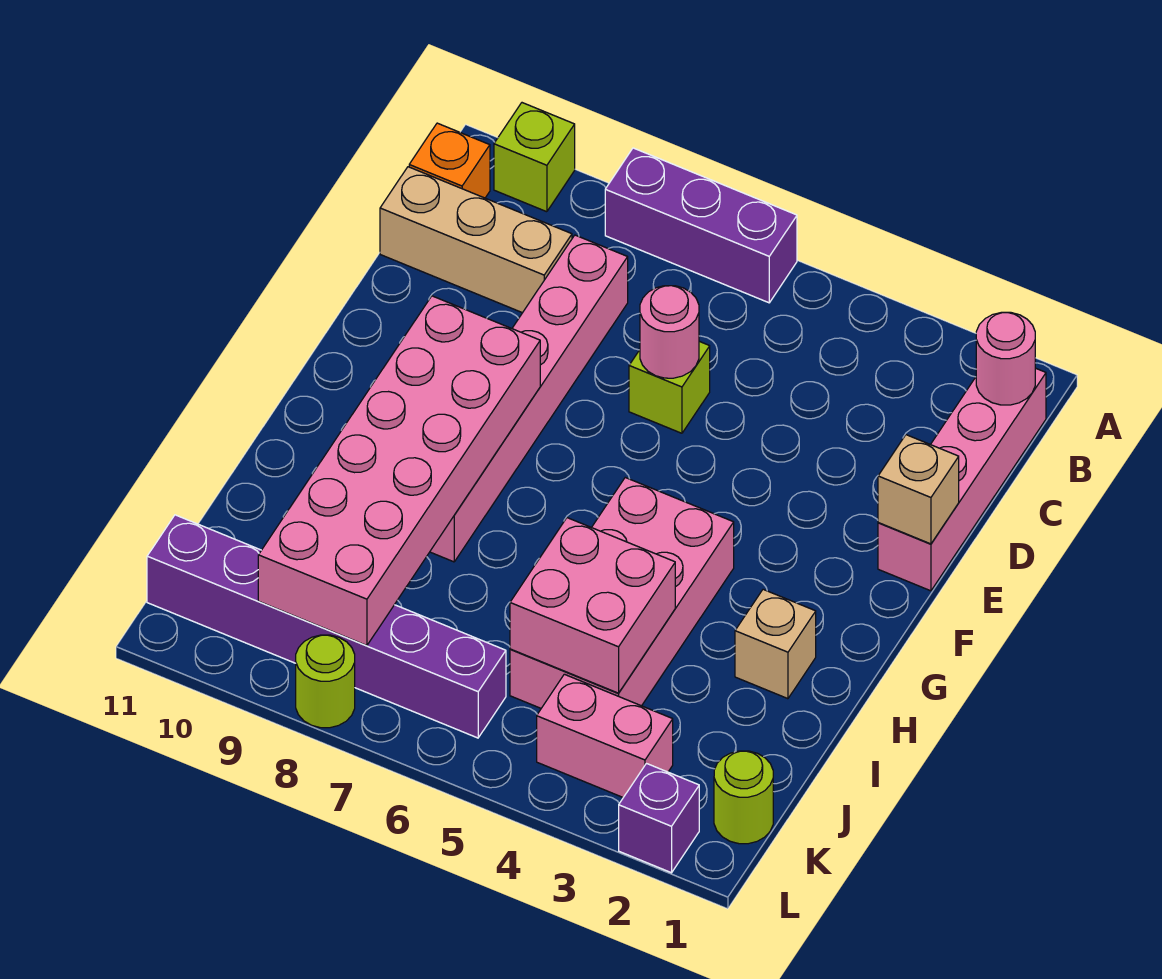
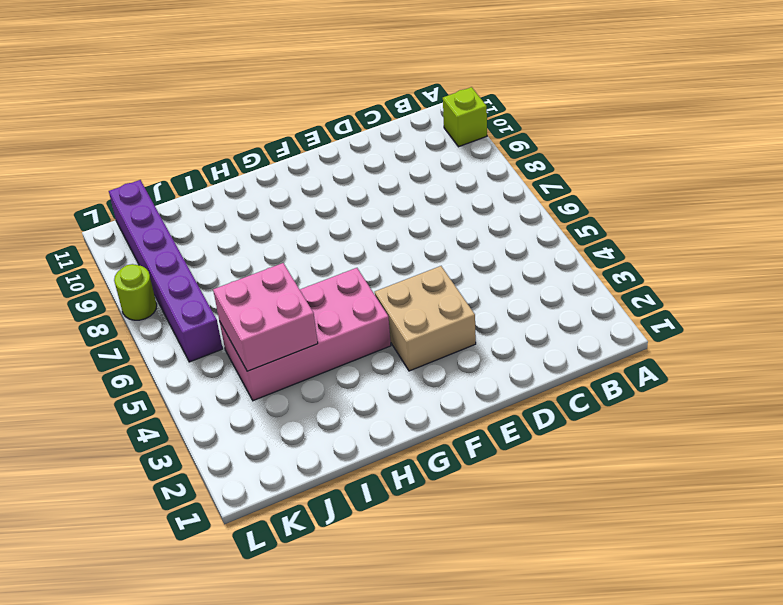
tan 2x2 brick [375,266,476,371] -> none
none -> purple 1x3 brick [605,148,797,303]
none -> pink 1x4 brick [878,368,1046,591]
none -> orange 1x1 brick [409,123,490,198]

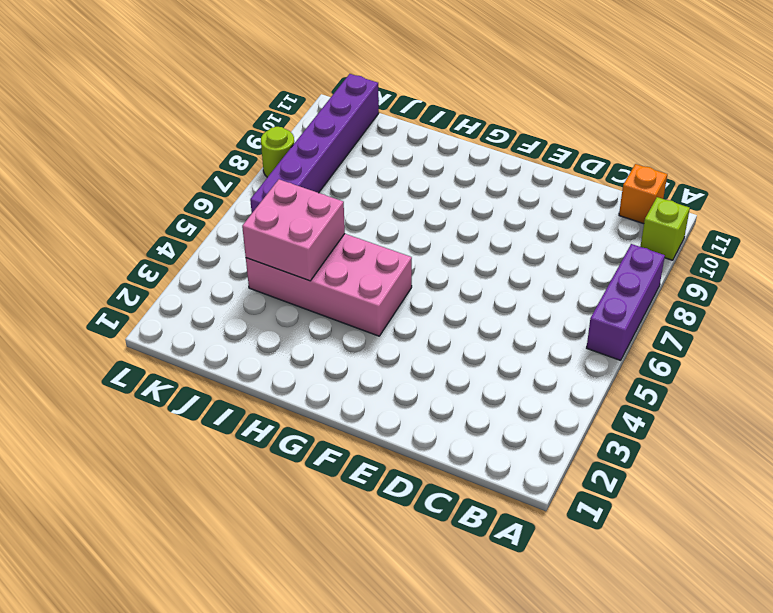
none -> pink 1x4 brick [878,368,1046,591]
none -> pink 1x6 brick [430,235,628,562]
none -> tan 1x3 brick [380,167,572,313]

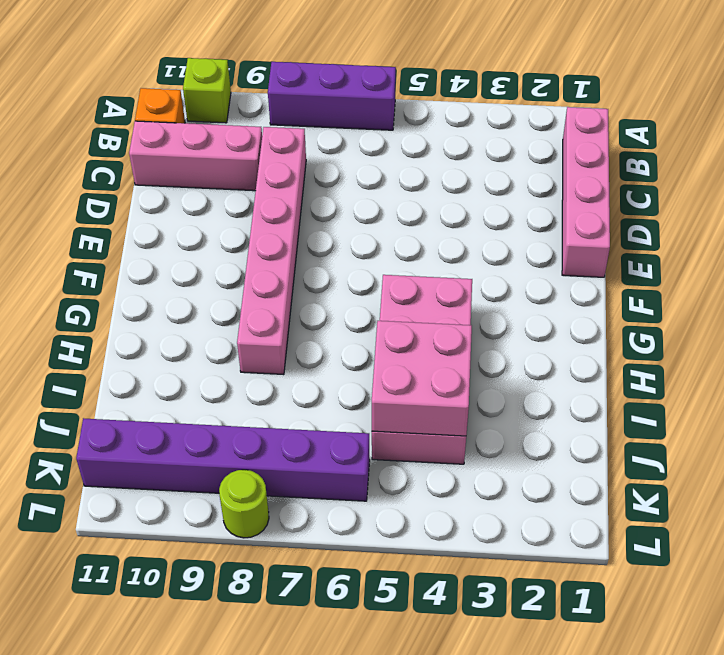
pink 1x3 brick [129,121,262,191] -> tan 1x3 brick [380,167,572,313]
none -> lime 1x1 brick [629,341,710,433]
none -> tan 1x1 brick [735,589,816,699]
none -> lime 1x1 round brick [714,751,773,844]

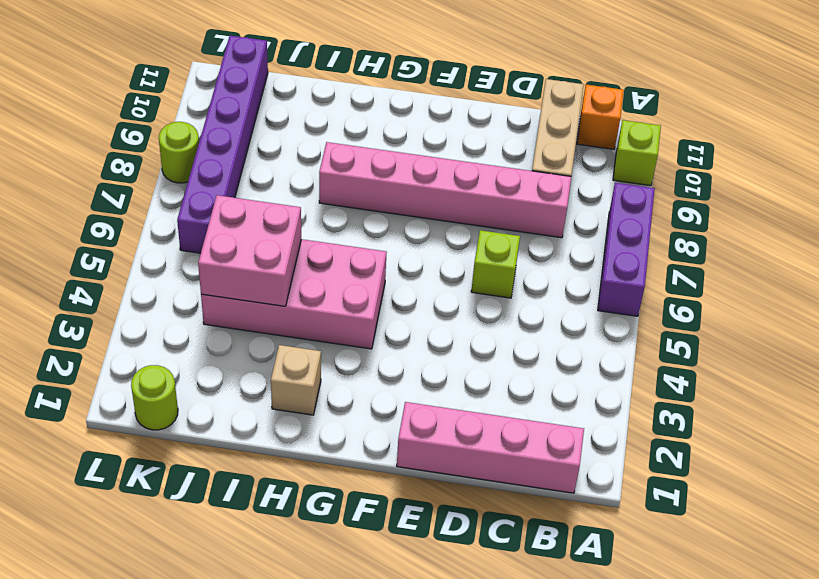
none -> pink 1x2 brick [537,674,673,797]
none -> purple 1x1 brick [619,764,699,873]
none -> pink 1x1 round brick [976,312,1035,405]

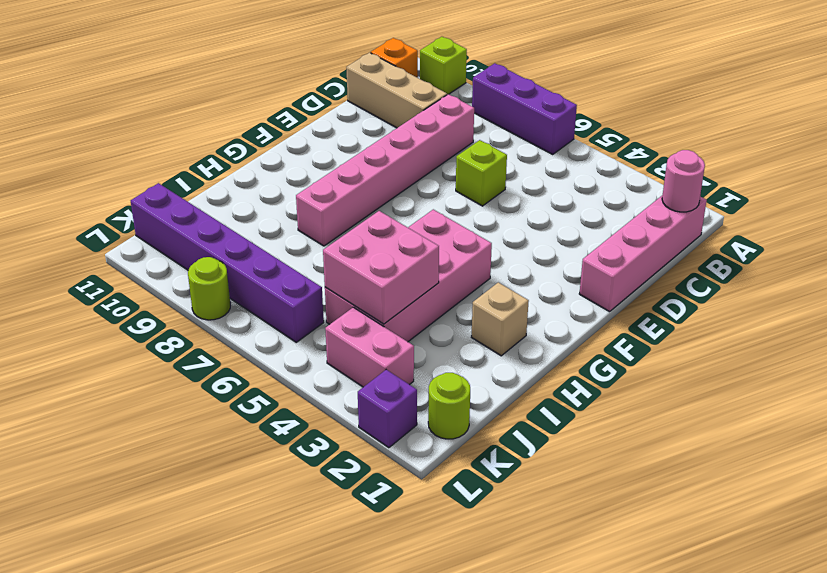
none -> pink 1x1 round brick [640,286,699,378]
none -> tan 1x1 brick [878,435,959,544]
none -> pink 2x6 brick [258,296,540,646]

